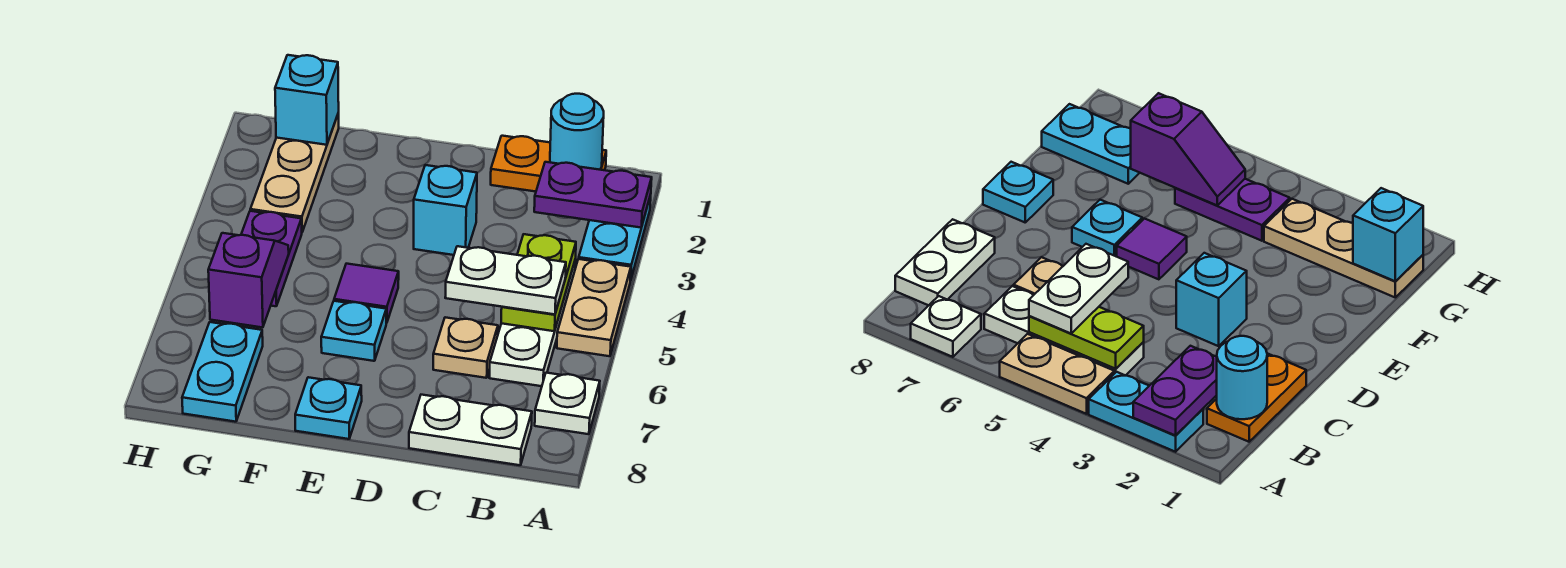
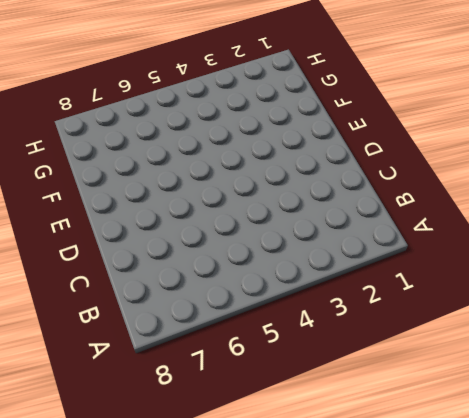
none -> cyan 1x2 plate [579,195,651,281]
none -> tan 1x2 plate [557,259,631,356]
none -> white 1x1 plate [535,373,600,434]

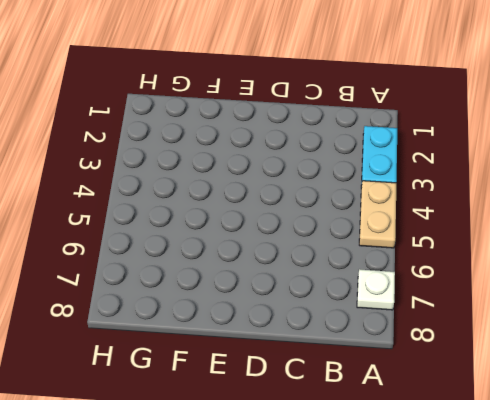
none -> orange 1x2 plate [491,136,606,192]
none -> white 1x3 plate [489,262,575,386]
none -> white 1x2 plate [409,395,532,465]

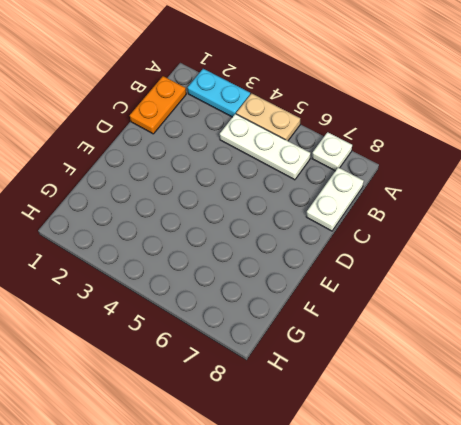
none -> tan 1x1 plate [433,317,498,378]
none -> cyan 1x1 brick [414,165,477,255]
none -> purple 1x1 tile [334,264,399,323]

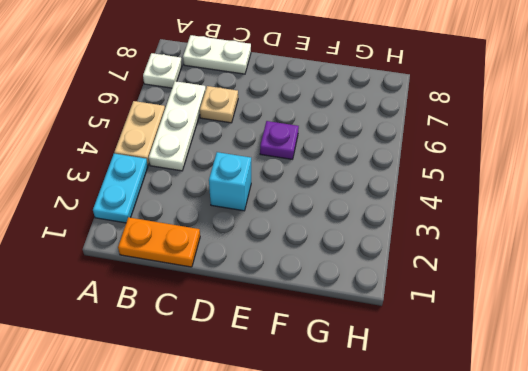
purple 1x1 plate [260,121,299,159] -> purple 1x1 tile [334,264,399,323]
none -> cyan 1x1 plate [321,301,386,361]
none -> cyan 1x1 plate [295,377,362,439]
none -> tan 1x3 plate [250,113,339,232]

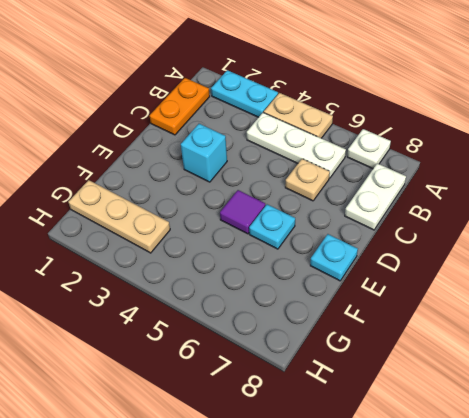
none -> purple 1x2 plate [241,211,302,306]
none -> cyan 1x2 plate [182,322,263,422]
none -> purple 1x2 plate [534,162,652,228]

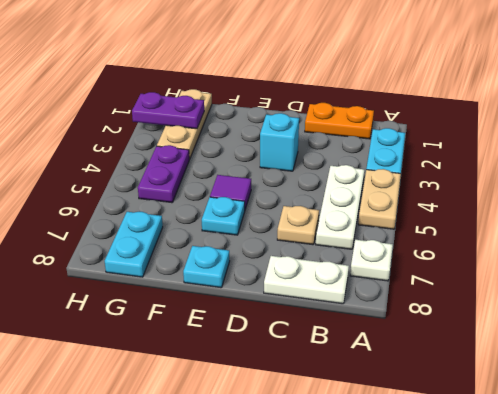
purple 1x2 plate [132,92,204,129] -> purple 1x2 plate moved to [534,162,652,228]
none -> cyan 1x1 round brick [550,94,604,170]
none -> lime 1x2 plate [501,234,576,331]
none -> cyan 1x1 brick [275,55,339,145]

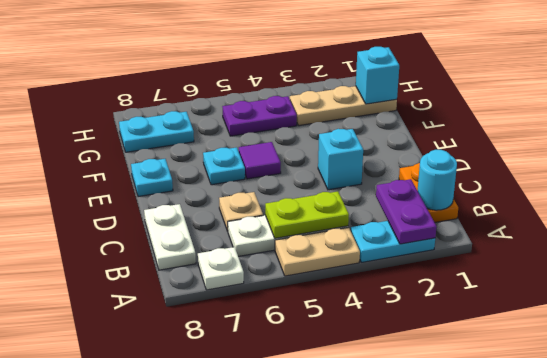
none -> purple 1x2 slope [208,233,289,328]
none -> white 1x2 plate [445,246,566,314]

